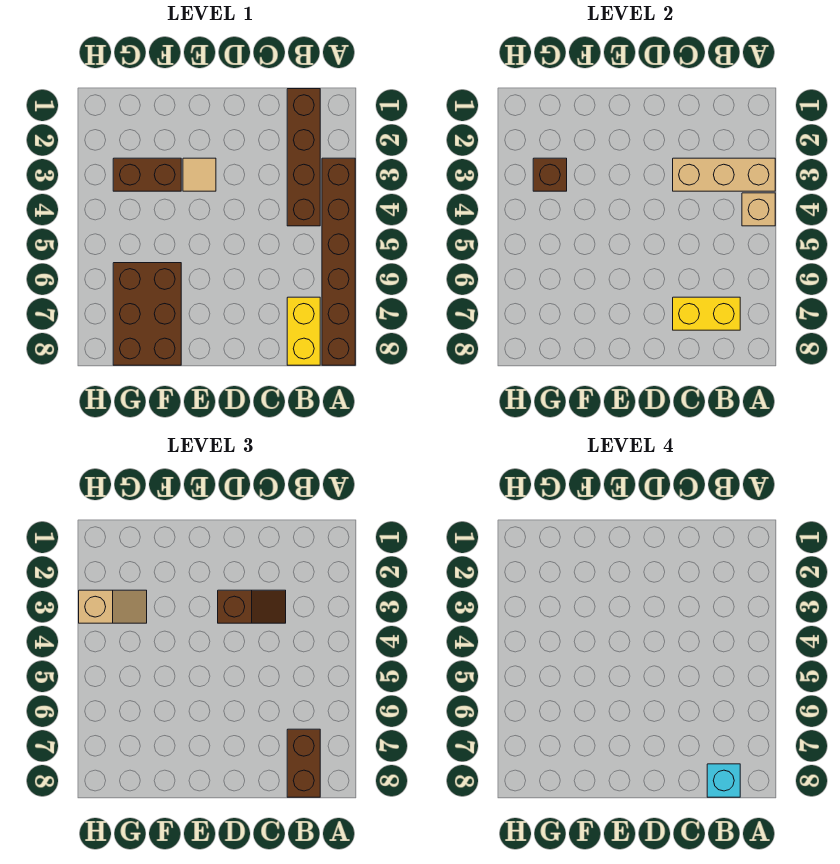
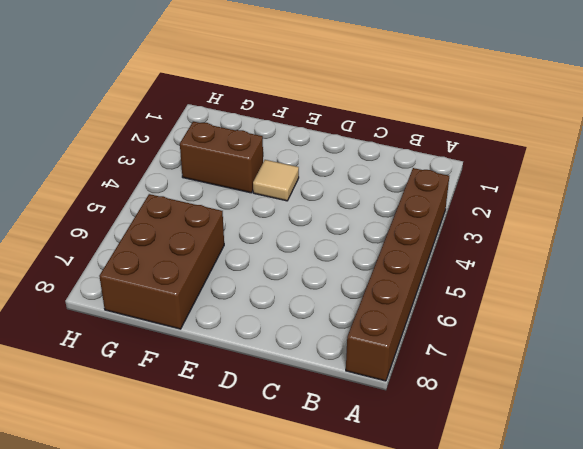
none -> brown 1x4 brick [287,89,320,226]
none -> yellow 1x2 brick [287,297,320,365]
none -> tan 1x3 brick [673,158,775,191]

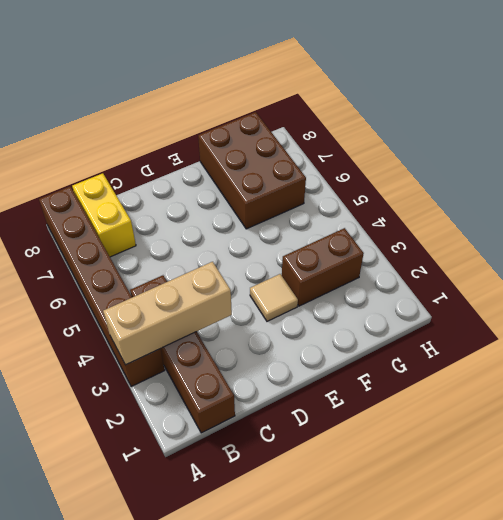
none -> tan 1x1 brick [742,193,775,226]
none -> yellow 1x2 brick [673,297,740,330]
none -> brown 1x1 brick [533,158,567,191]

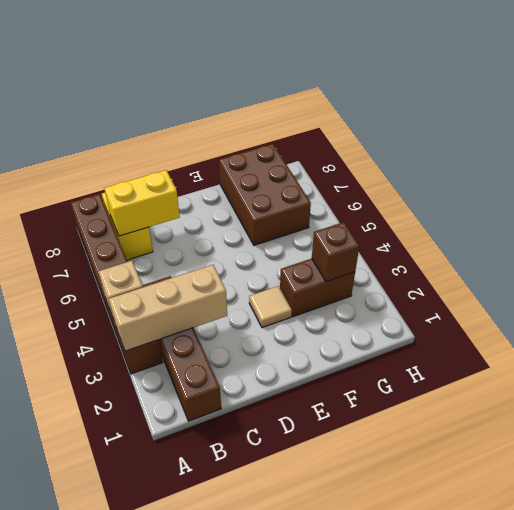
none -> brown 1x2 brick [287,729,320,797]
none -> brown 1x2 slope [218,590,286,623]
none -> tan 1x2 slope [79,590,147,623]

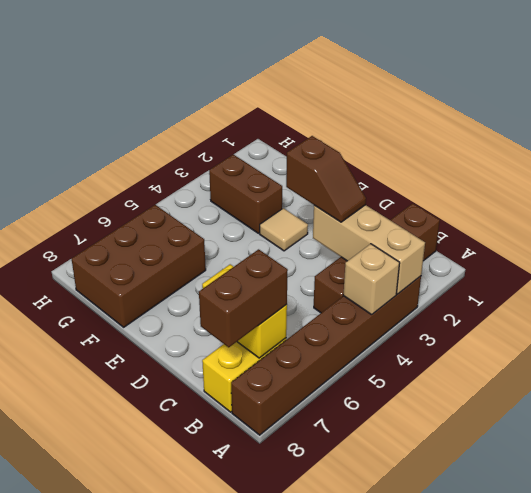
none -> brown 1x1 brick [533,158,567,191]
none -> tan 1x2 slope [79,590,147,623]
none -> cyan 1x1 brick [707,764,740,797]

